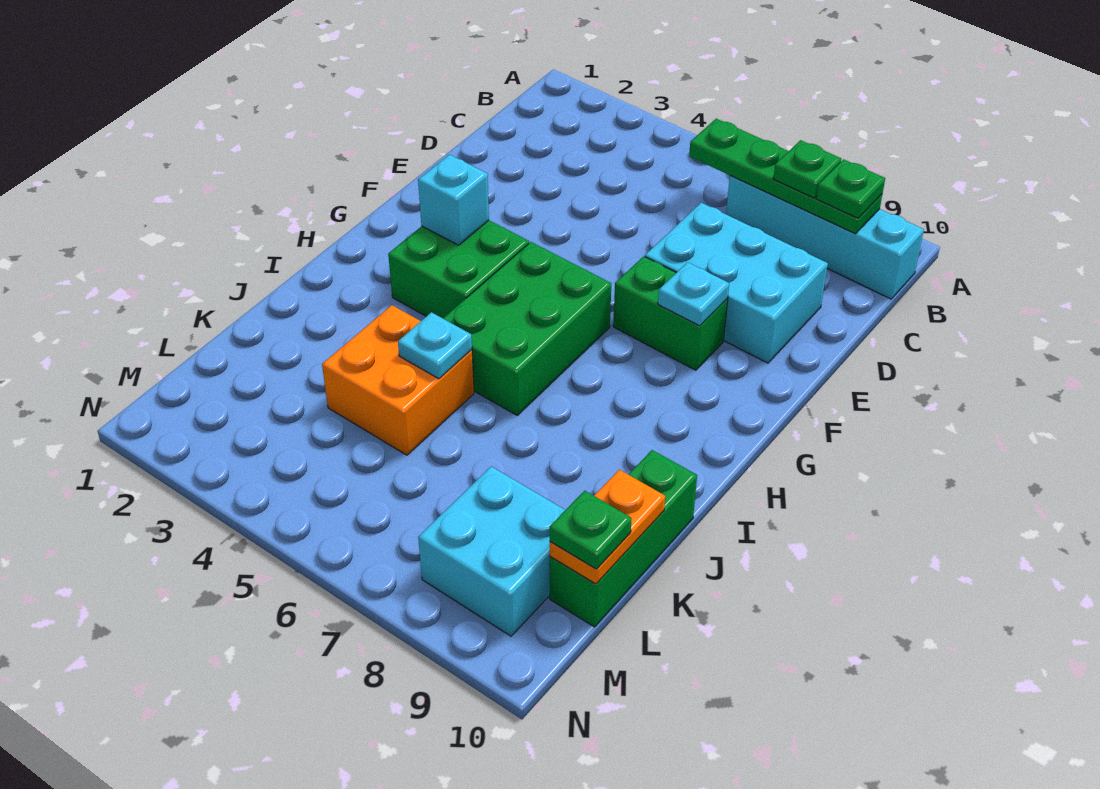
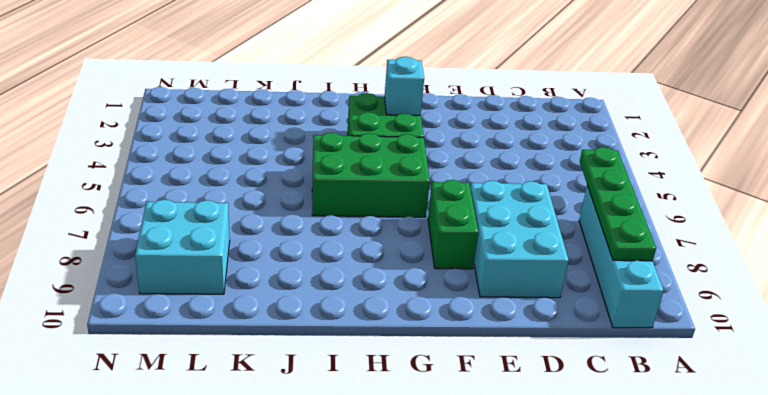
none -> orange 2x2 brick [322,305,474,455]
none -> green 1x3 brick [550,450,697,627]
none -> cyan 1x1 plate [658,262,729,326]

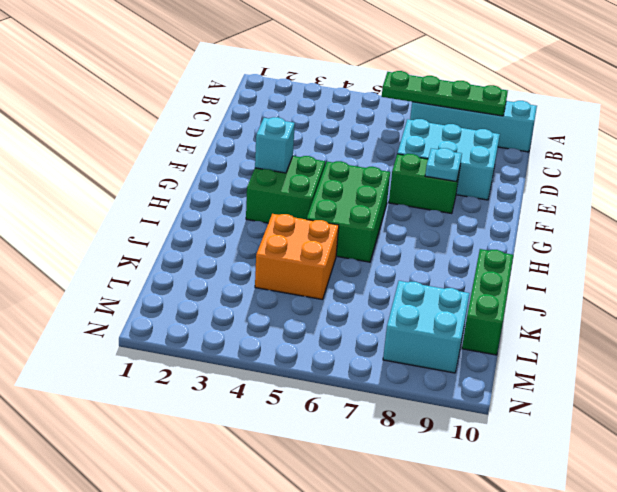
none -> cyan 1x1 plate [398,312,472,379]
none -> orange 1x2 plate [550,470,665,584]
none -> green 1x1 plate [773,140,841,198]

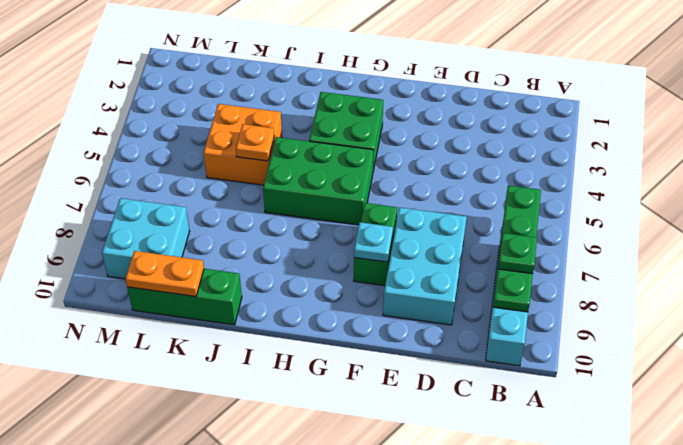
orange 1x1 plate [236,124,274,161] -> cyan 1x1 plate [398,312,472,379]
none -> cyan 1x1 brick [418,155,489,245]
none -> green 1x1 plate [816,159,885,218]
none -> green 1x1 plate [550,491,632,569]

